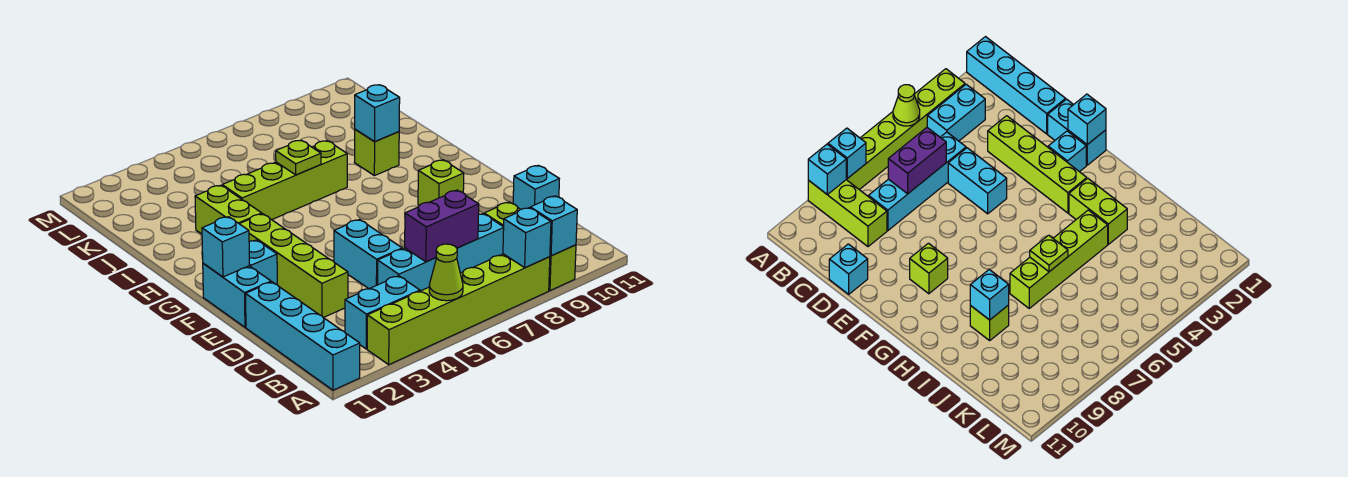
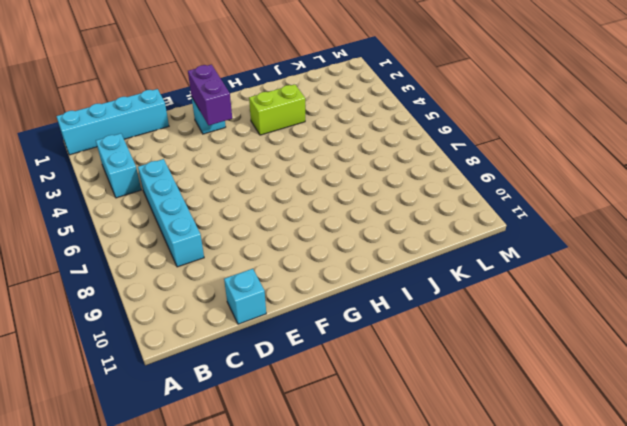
purple 1x2 brick [188,65,232,125] -> purple 1x2 brick moved to [405,190,479,262]
none -> lime 1x6 brick [367,254,550,364]
none -> lime 1x3 brick [484,202,576,291]
none -> lime 1x4 brick [240,214,348,318]

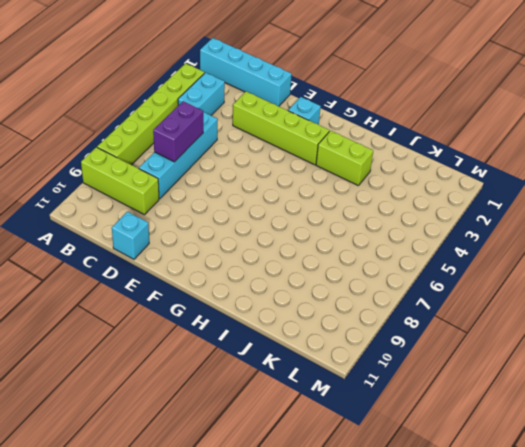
none -> cyan 1x2 brick [334,220,402,289]
none -> cyan 1x2 brick [203,263,271,327]
none -> lime 1x1 brick [418,160,464,205]

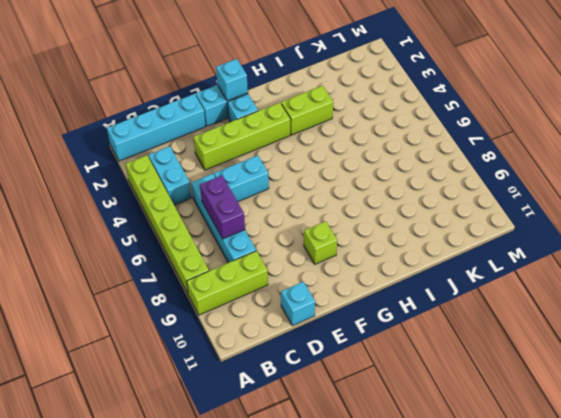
none -> lime 1x4 brick [222,141,347,220]
none -> lime 1x1 brick [354,129,399,176]
none -> lime 1x1 cone [429,244,463,301]

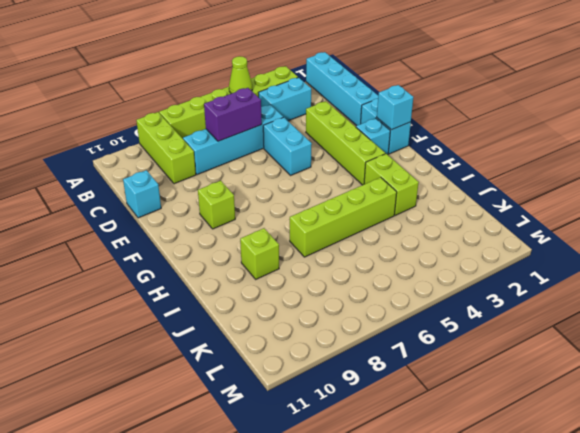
none -> cyan 1x1 brick [503,208,551,268]
none -> cyan 1x1 brick [530,196,577,256]
none -> lime 1x1 plate [276,140,321,175]

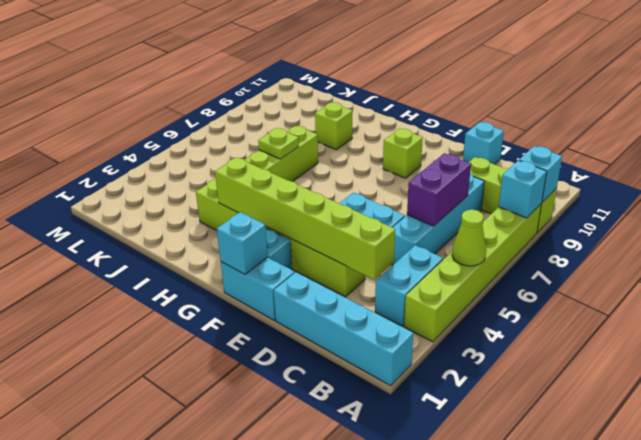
lime 1x6 brick [215,157,395,279] -> none
none -> cyan 1x1 brick [355,85,400,142]

